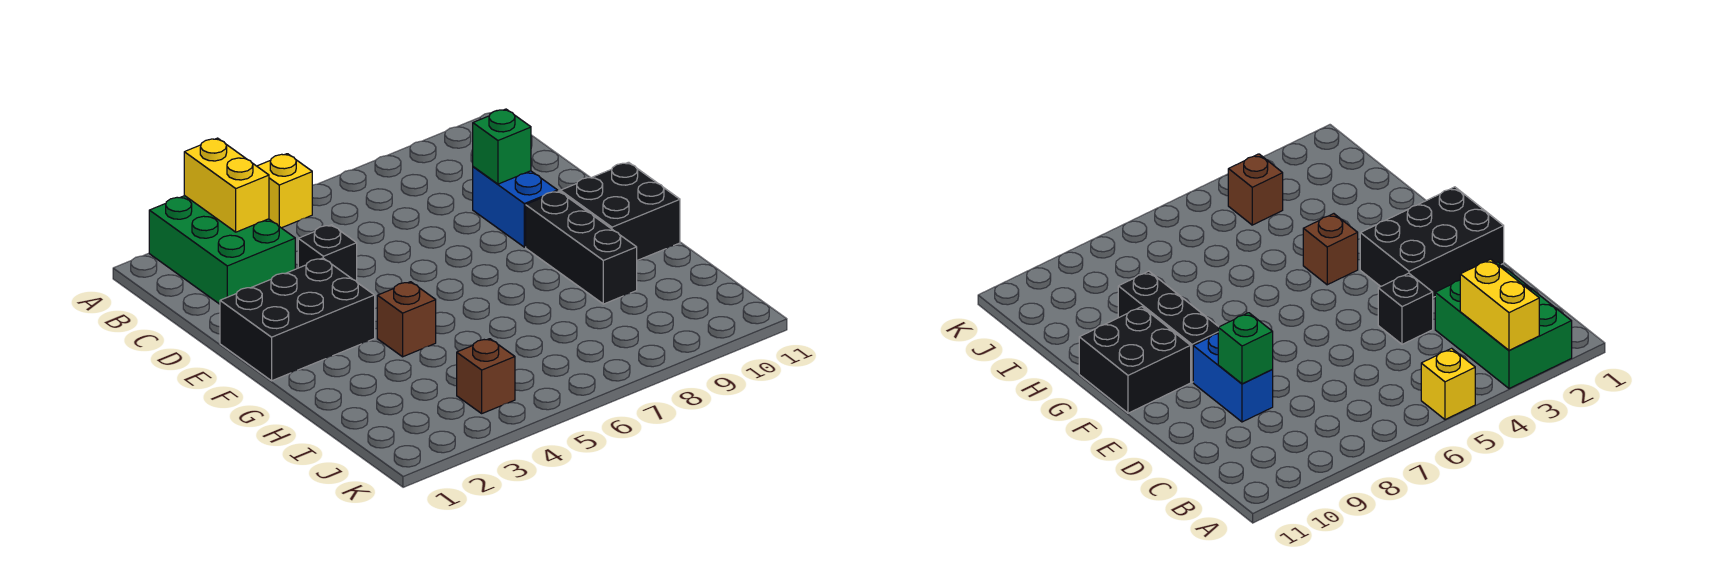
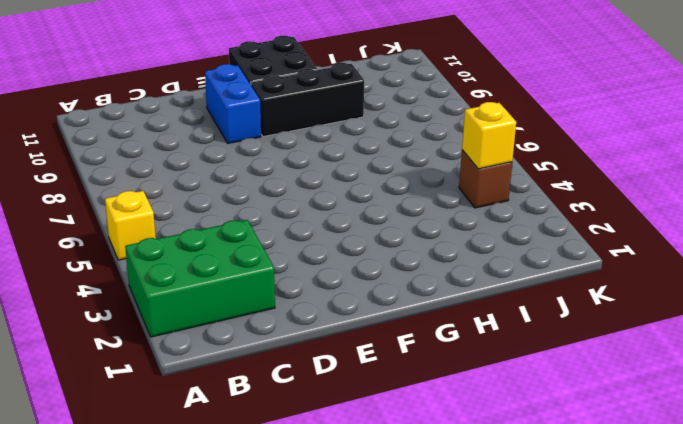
blue 1x2 brick [205,64,261,143] -> blue 1x2 brick turned to [473,167,558,247]
yellow 1x1 brick [462,102,516,169] -> none
none -> black 1x1 brick [298,225,357,282]
none -> black 2x3 brick [220,258,375,381]

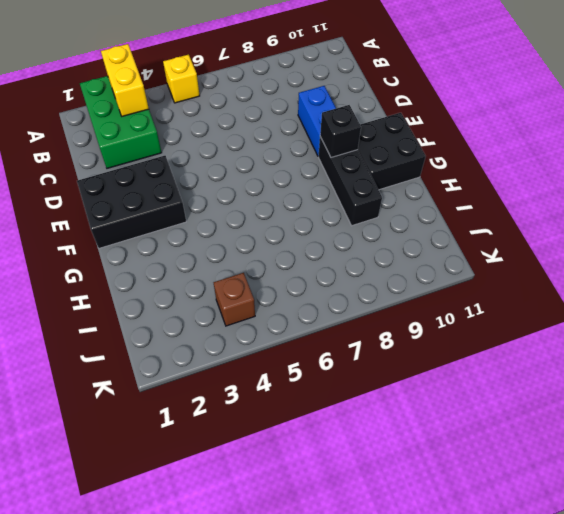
black 1x1 brick [320,105,361,157] -> black 1x1 brick moved to [298,225,357,282]
none -> brown 1x1 brick [377,282,436,357]
none -> green 1x1 brick [473,109,531,184]

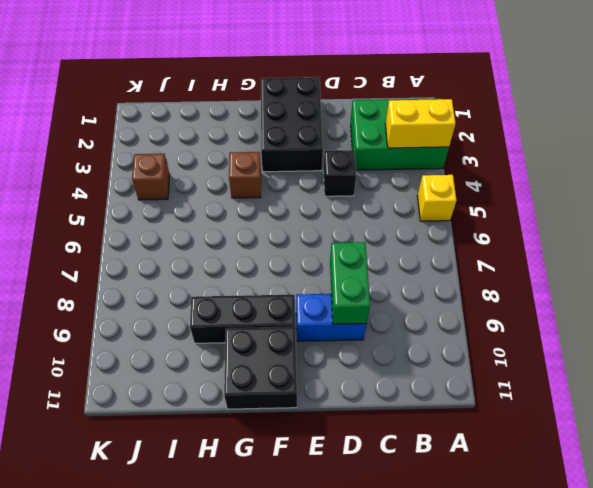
green 1x2 brick [330,242,370,324] -> green 1x1 brick [473,109,531,184]

